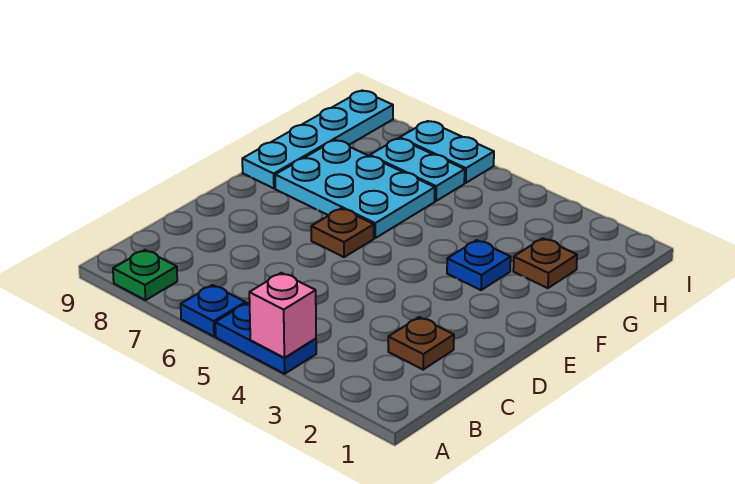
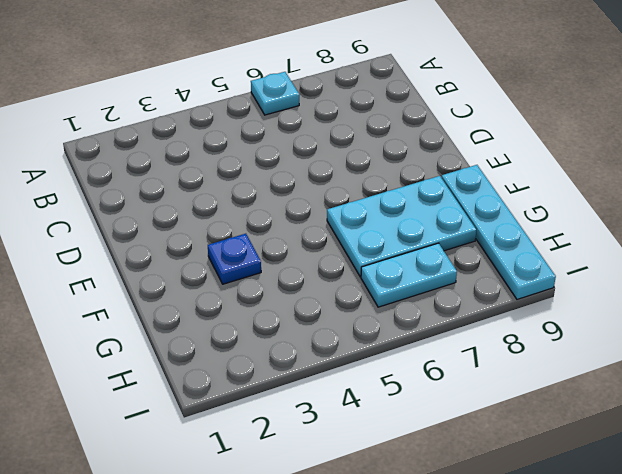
cyan 1x1 plate [251,72,299,115] -> blue 1x1 plate [181,285,245,336]
none -> blue 1x2 plate [215,303,316,374]
none -> green 1x1 plate [113,250,177,300]
none -> brown 1x1 plate [388,317,454,370]

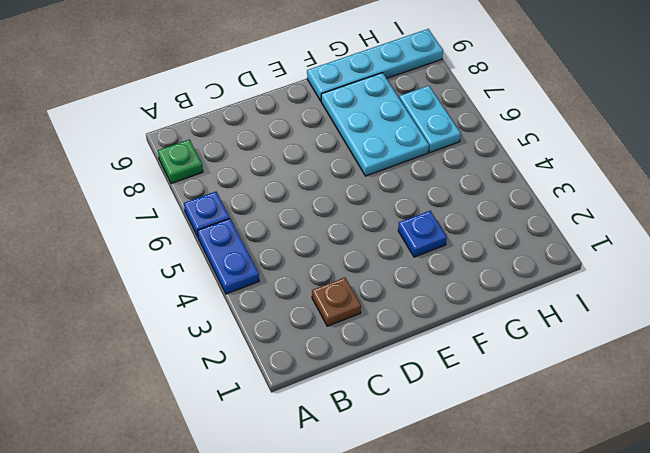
none -> brown 1x1 plate [311,208,374,257]
none -> brown 1x1 plate [513,238,577,288]
none -> cyan 1x2 plate [400,121,494,183]

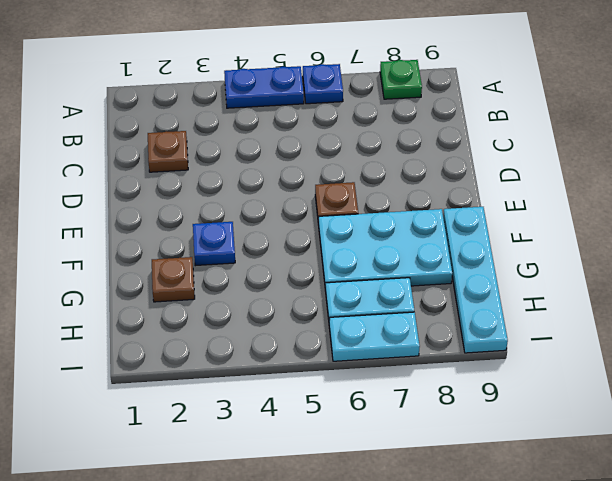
none -> pink 1x1 brick [249,273,316,358]

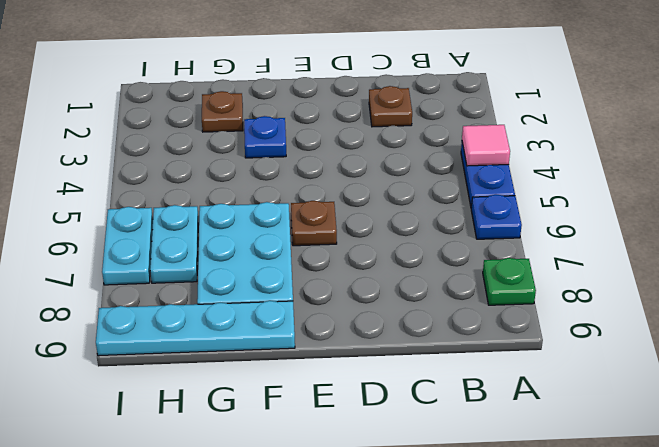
pink 1x1 tile [462,125,510,166] -> pink 1x1 brick [249,273,316,358]

